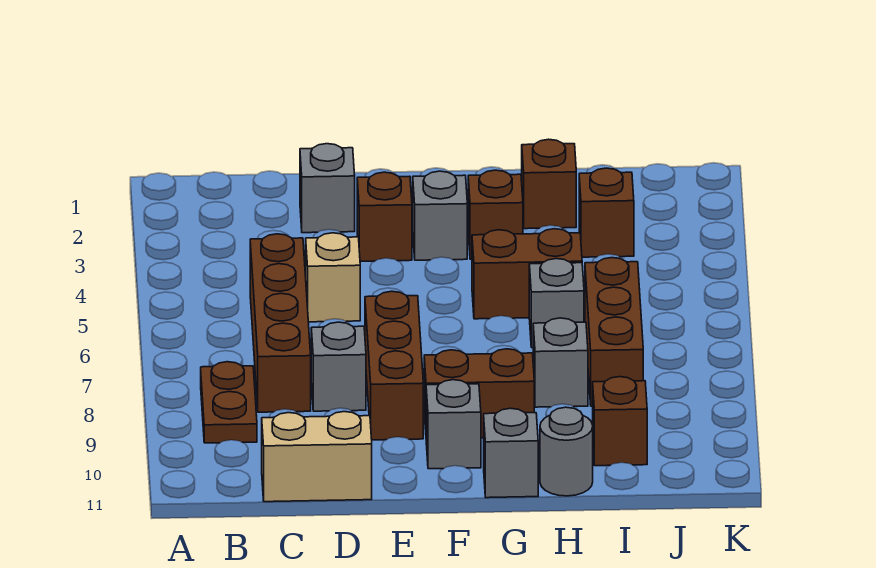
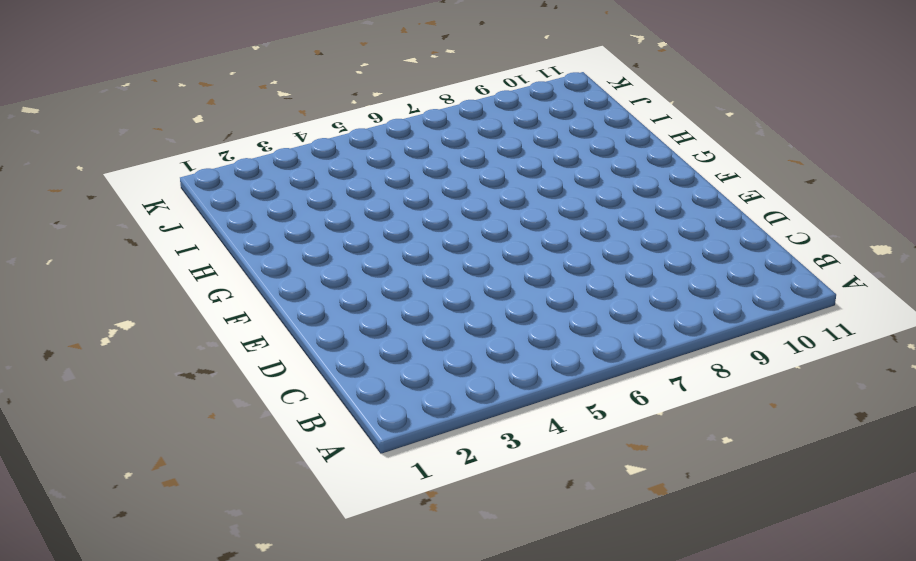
none -> brown 1x2 plate [201,362,257,443]
none -> brown 1x4 brick [250,234,311,412]
none -> tan 1x2 brick [262,412,372,502]

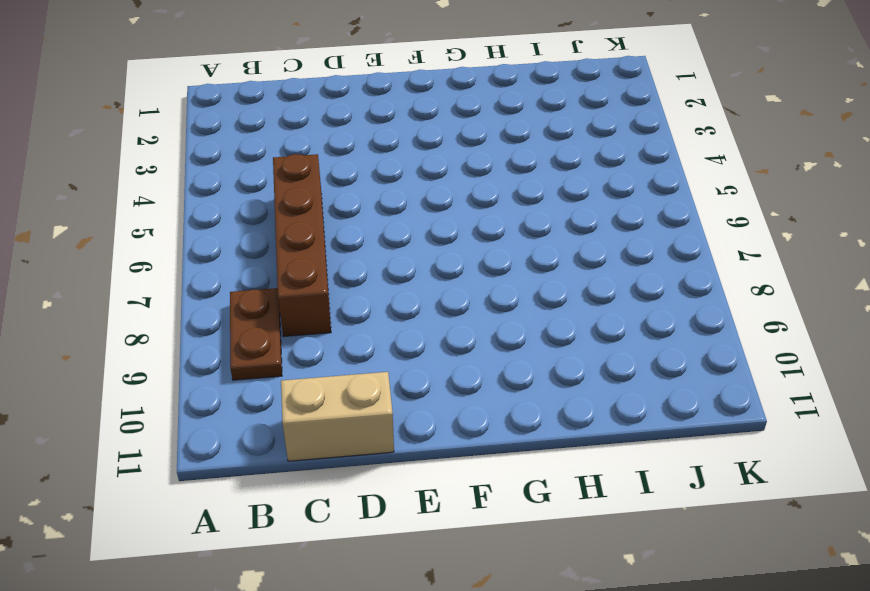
none -> grey 1x1 brick [300,144,355,233]
none -> tan 1x1 brick [306,233,360,322]
none -> grey 1x1 brick [311,322,366,411]

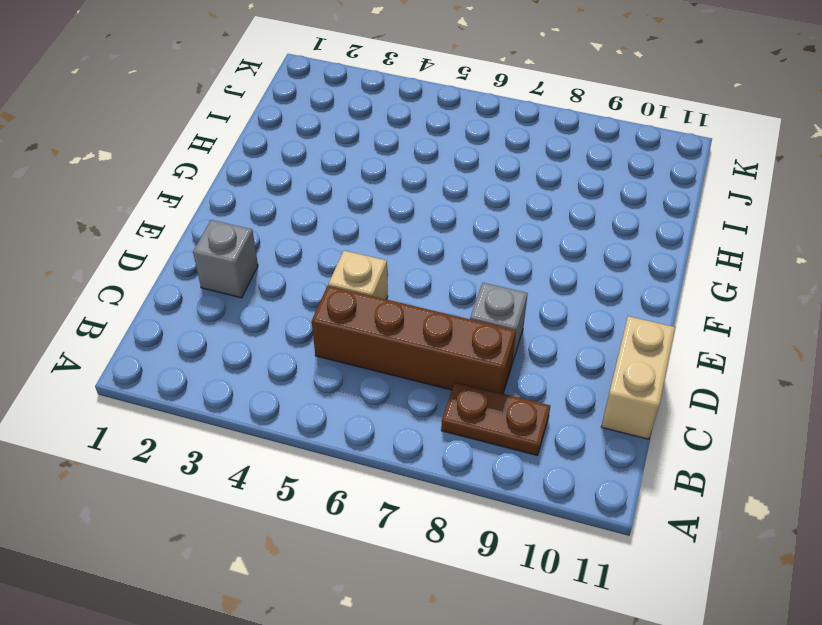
none -> brown 1x1 brick [357,172,412,261]
none -> brown 1x3 brick [365,291,423,440]
none -> grey 1x1 brick [413,171,467,260]

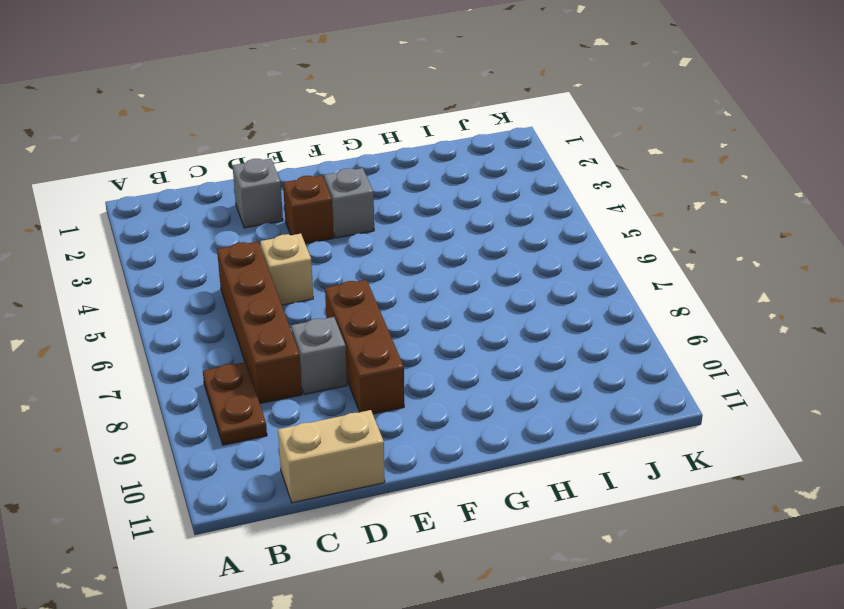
none -> brown 1x2 brick [424,349,534,438]
none -> grey 1x1 brick [426,380,481,469]
none -> brown 1x1 brick [468,170,523,259]

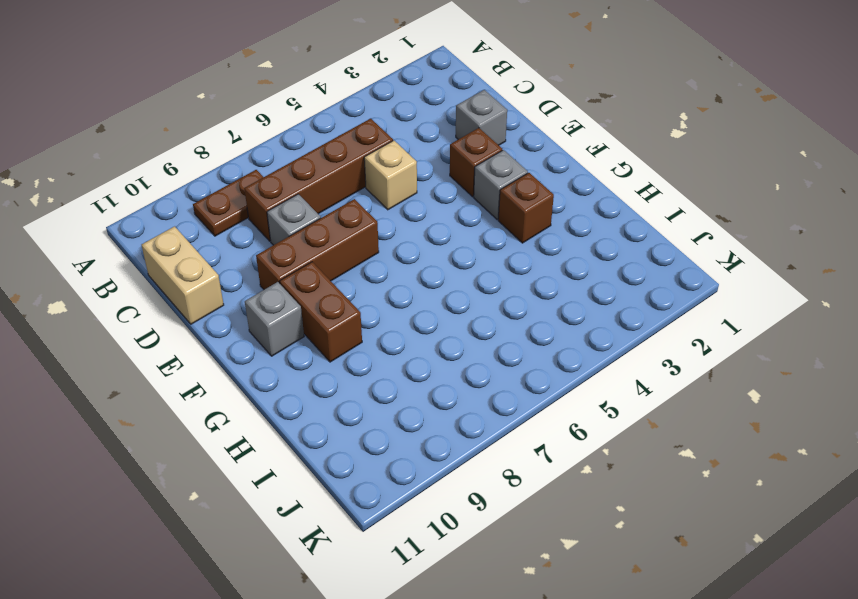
none -> brown 1x2 brick [472,229,582,319]
none -> grey 1x1 brick [484,408,538,498]
none -> brown 1x1 brick [522,139,576,229]

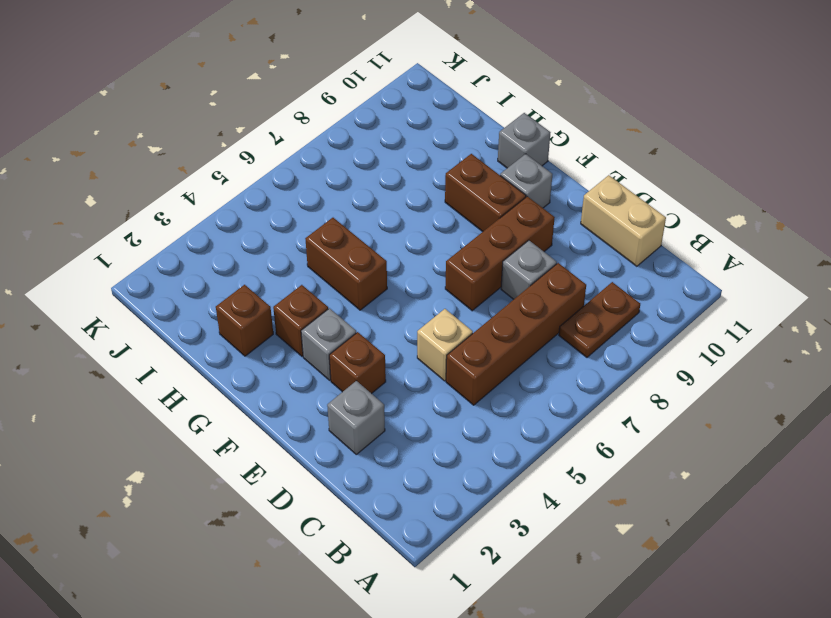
none -> grey 1x1 brick [529,259,584,348]
none -> grey 1x1 brick [533,318,588,407]
none -> grey 1x1 round brick [540,407,593,496]

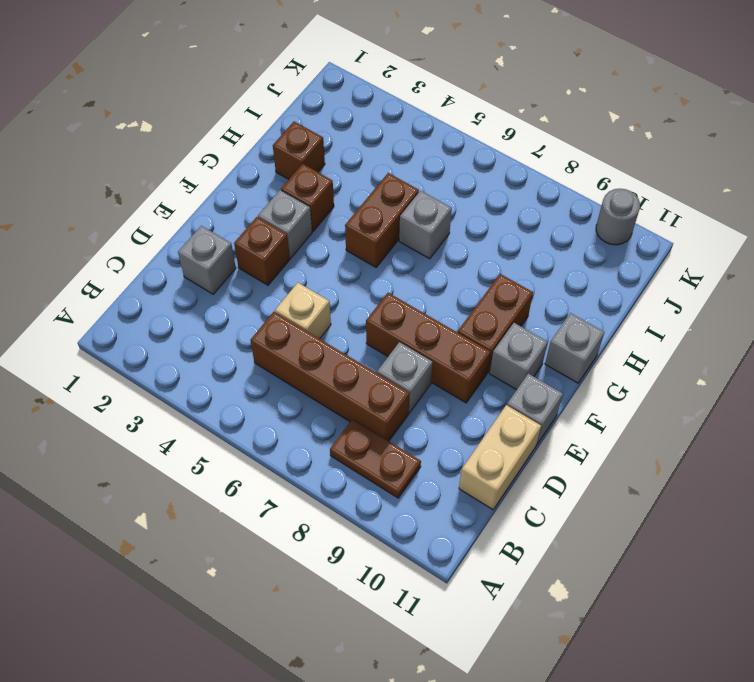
grey 1x1 brick [507,374,563,445] -> grey 1x1 brick moved to [533,318,588,407]
grey 1x1 round brick [596,188,640,245] -> grey 1x1 round brick moved to [540,407,593,496]
none -> brown 1x1 brick [579,168,634,257]
none -> brown 1x3 brick [585,258,643,406]
none -> brown 1x1 brick [593,377,647,466]

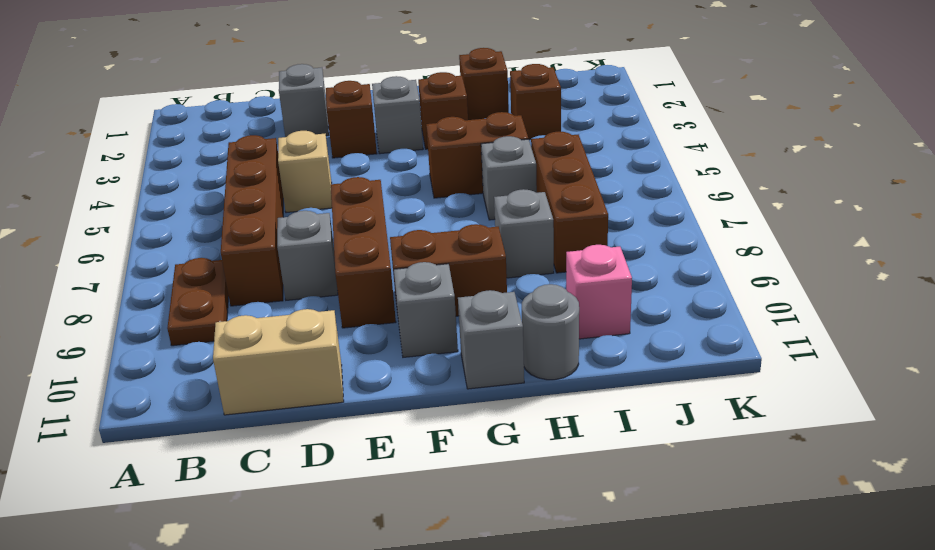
pink 1x1 brick [566,245,632,339] -> brown 1x1 brick [593,377,647,466]

